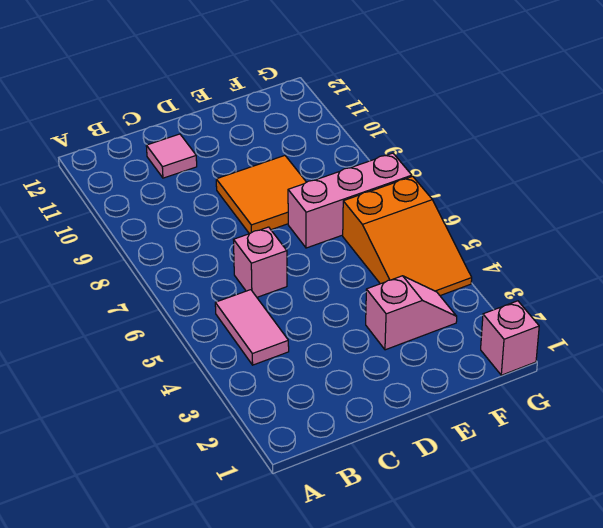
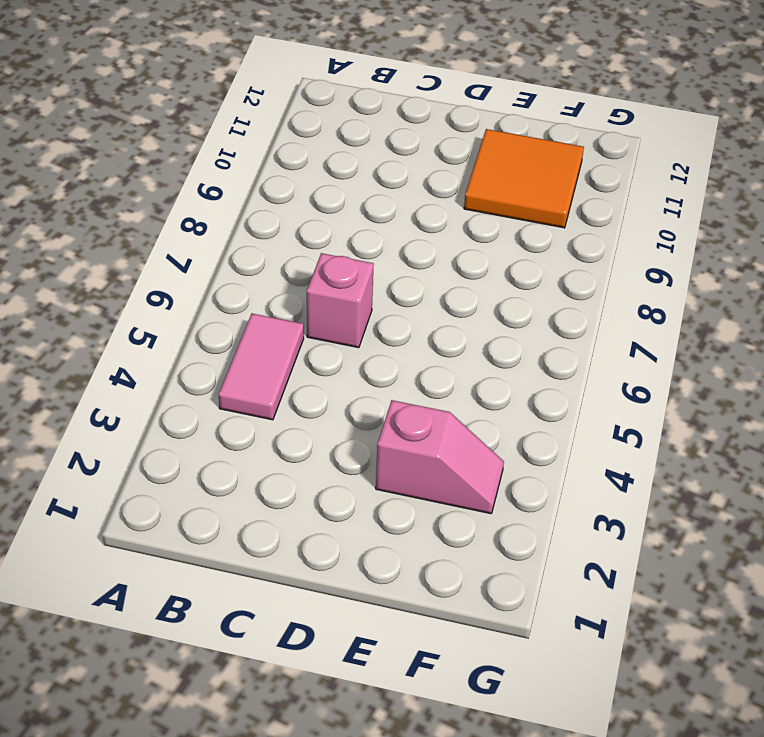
orange 2x2 tile [464,129,584,228] -> orange 2x2 tile moved to [216,156,306,234]
none -> pink 1x1 tile [146,134,197,178]
none -> pink 1x3 brick [288,153,412,248]

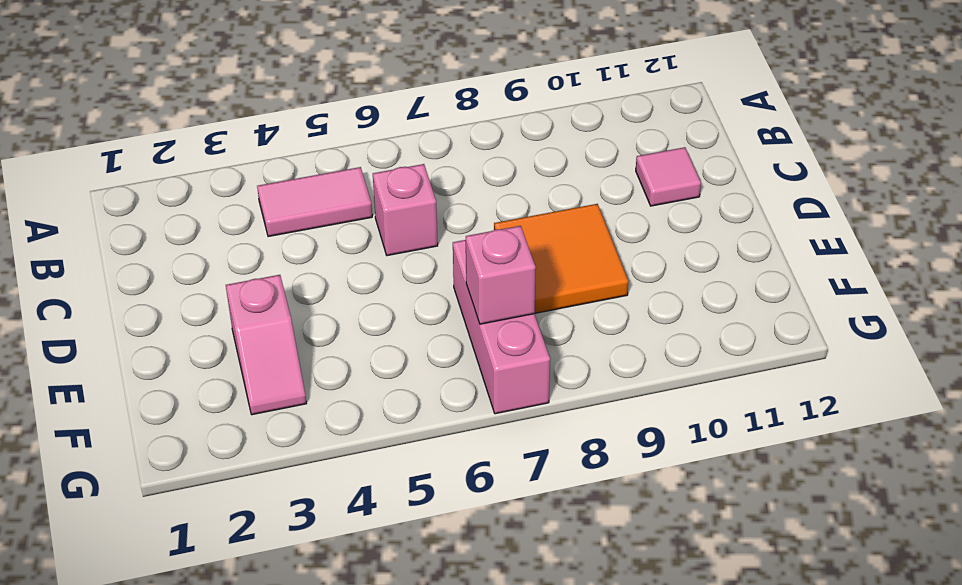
pink 1x1 brick [466,226,536,324] -> pink 1x1 brick moved to [481,301,539,375]
none -> orange 2x3 slope [343,176,472,296]

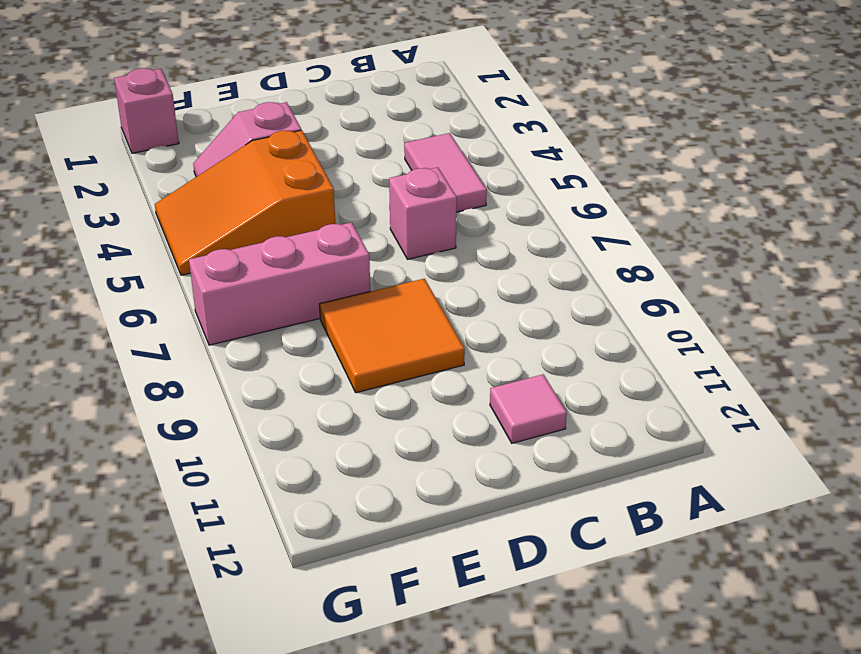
orange 2x3 slope [155,130,335,275] -> orange 2x3 slope turned to [343,176,472,296]

